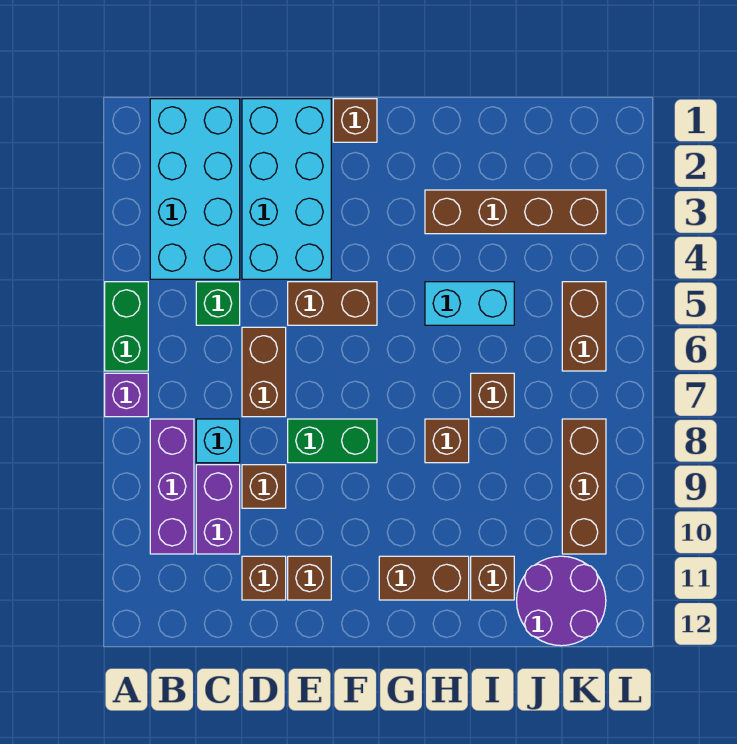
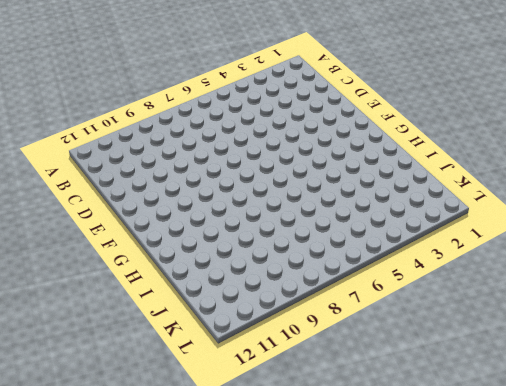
none -> green 1x2 brick [105,282,148,371]
none -> purple 1x1 brick [105,373,148,417]
none -> cyan 2x4 brick [150,99,240,279]

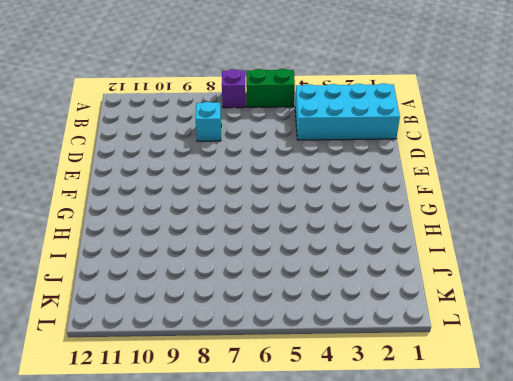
none -> purple 1x3 brick [150,419,194,554]
none -> green 1x1 brick [196,282,240,325]
none -> purple 1x2 brick [196,465,240,554]

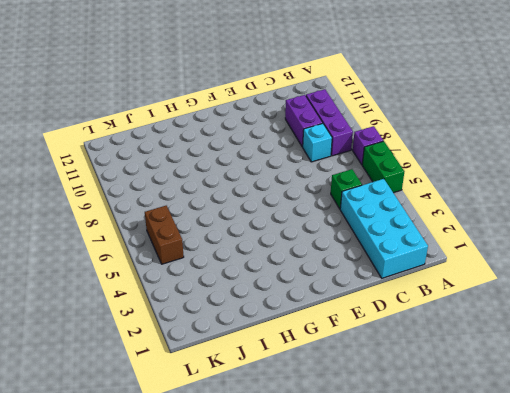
none -> cyan 2x4 brick [242,99,331,279]
none -> brown 1x2 brick [242,327,286,417]
none -> brown 1x1 brick [242,465,286,508]

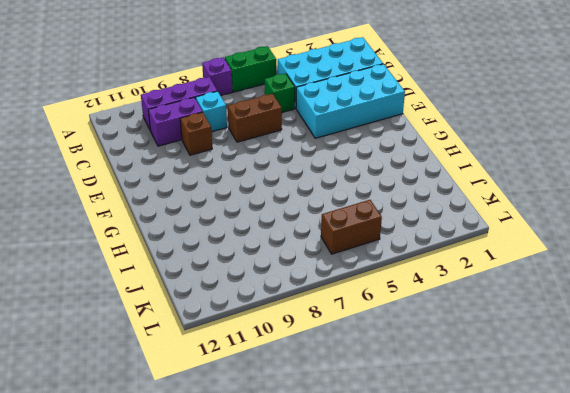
none -> brown 1x1 brick [242,556,286,600]
none -> brown 1x2 brick [288,282,377,325]
none -> green 1x2 brick [288,419,377,463]

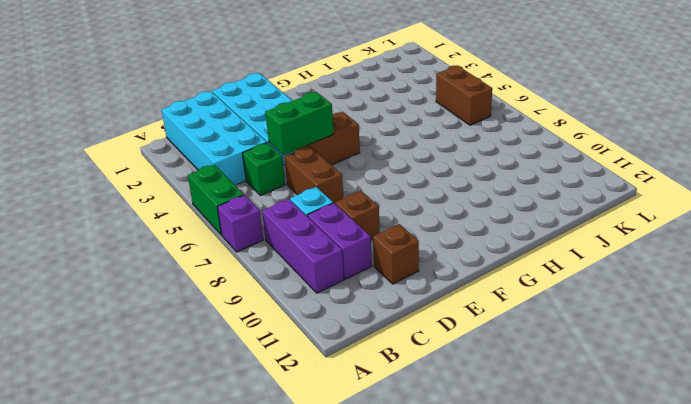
green 1x2 brick [265,92,334,155] -> green 1x2 brick moved to [288,419,377,463]
none -> brown 1x1 brick [288,556,331,600]
none -> brown 1x1 brick [333,99,377,142]
none -> brown 1x2 brick [379,556,469,600]

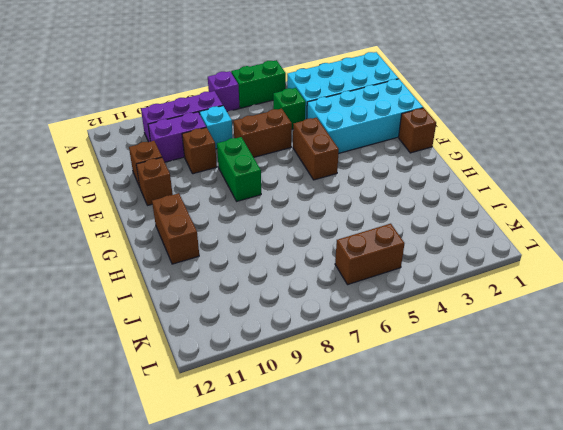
none -> brown 1x4 brick [425,190,606,234]
none -> cyan 1x2 brick [425,282,514,325]
none -> brown 1x1 brick [425,419,469,463]

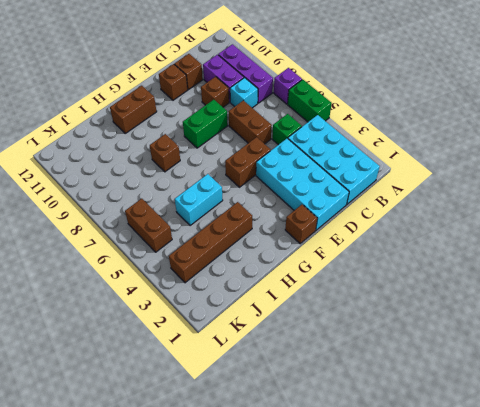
none -> brown 1x1 brick [471,373,514,417]
none -> brown 1x1 brick [471,556,514,600]
none -> purple 2x2 round brick [517,556,606,646]

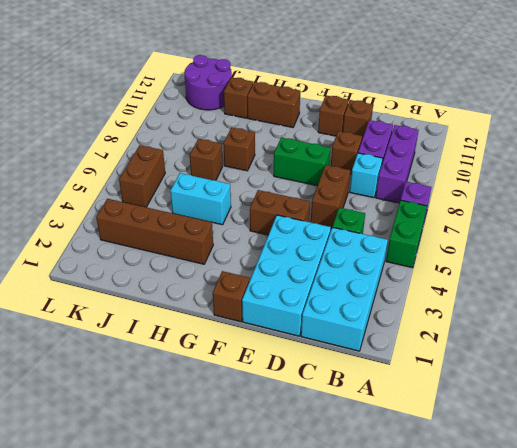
none -> brown 1x3 brick [562,419,606,554]

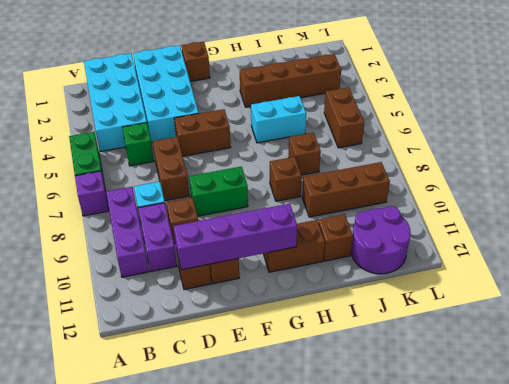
purple 1x4 brick [174,204,297,270] -> none
brown 1x3 brick [302,162,390,217] -> brown 1x3 brick turned to [562,419,606,554]

